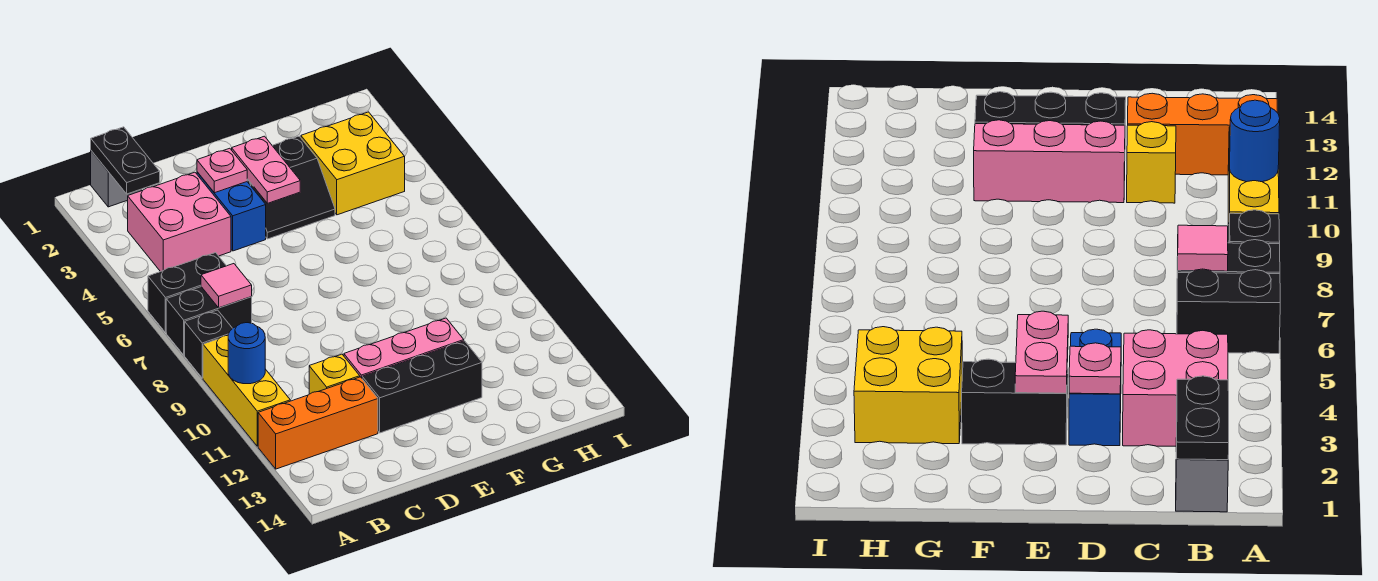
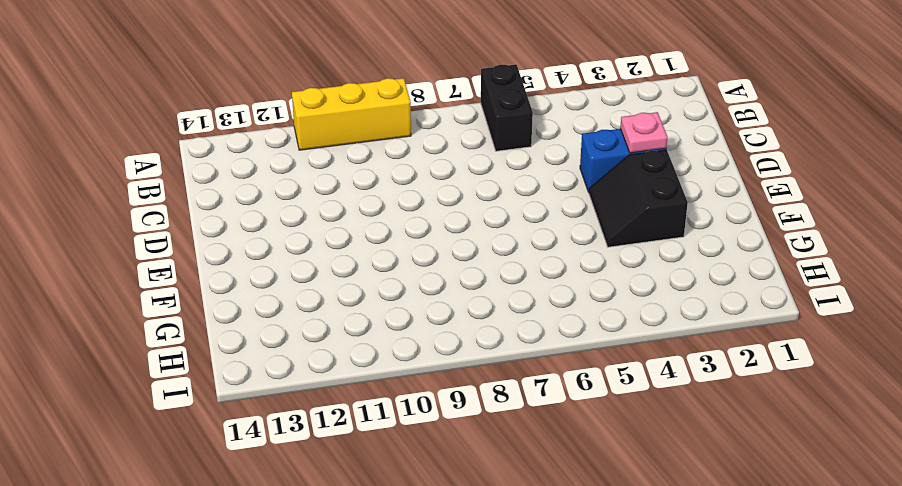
none -> black 1x2 brick [166,287,252,355]
none -> black 1x1 brick [185,310,233,378]
none -> orange 1x3 brick [258,377,378,469]

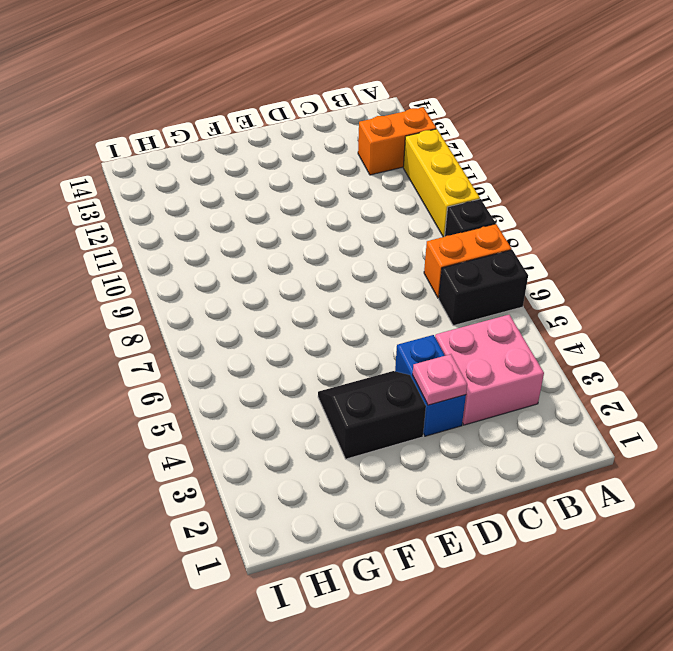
orange 1x2 brick [424,224,511,298] -> black 1x2 brick [166,287,252,355]
orange 1x2 brick [358,107,436,175] -> orange 1x3 brick [258,377,378,469]
none -> grey 1x1 brick [91,151,141,207]
none -> yellow 1x1 brick [309,354,360,394]
none -> pink 1x3 brick [344,318,464,378]

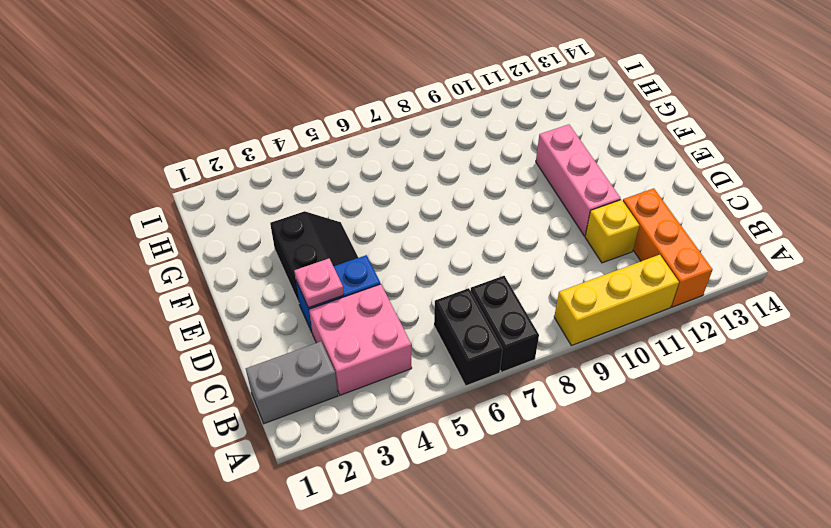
grey 1x2 brick [246,342,338,424] -> grey 1x1 brick [91,151,141,207]
none -> black 1x1 brick [185,310,233,378]
none -> black 1x3 brick [362,341,482,433]
none -> yellow 2x2 brick [301,112,405,215]

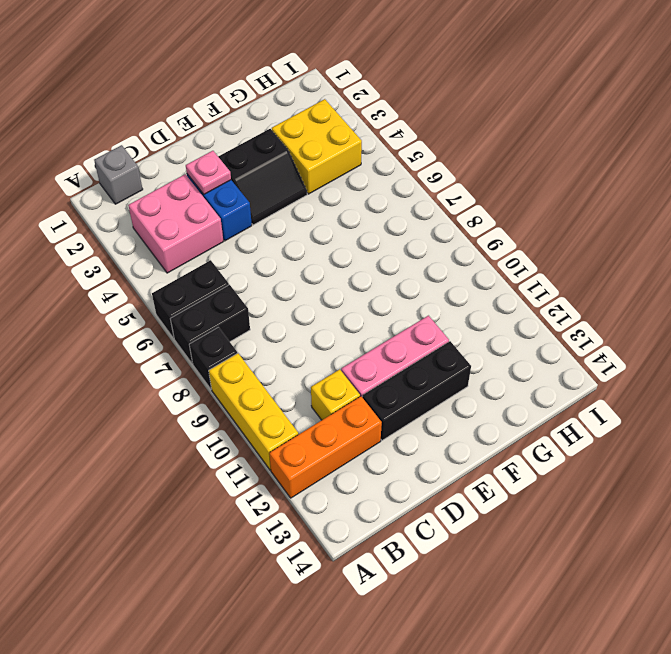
none -> blue 1x1 round brick [228,323,265,384]
none -> black 1x2 plate [91,127,160,194]
none -> pink 1x1 tile [201,264,252,308]

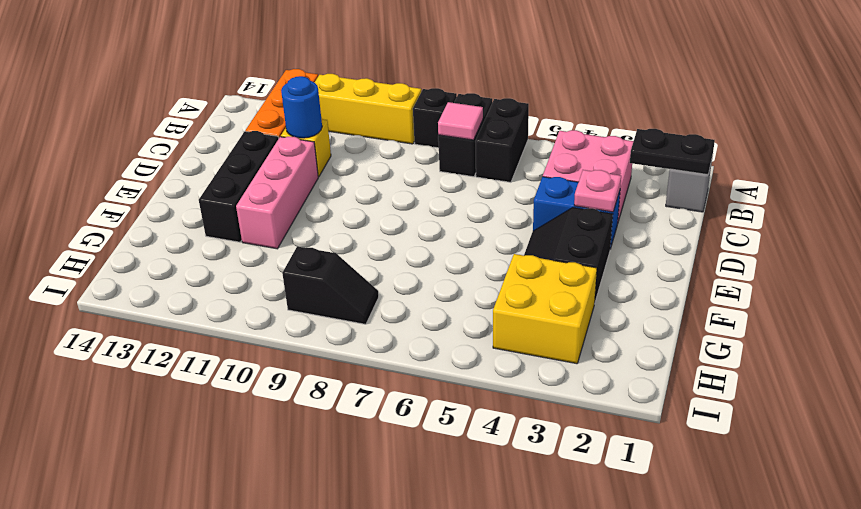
blue 1x1 round brick [281,76,322,138] -> blue 1x1 round brick moved to [228,323,265,384]
black 1x2 slope [282,247,379,324] -> none
none -> pink 1x2 plate [231,136,300,203]

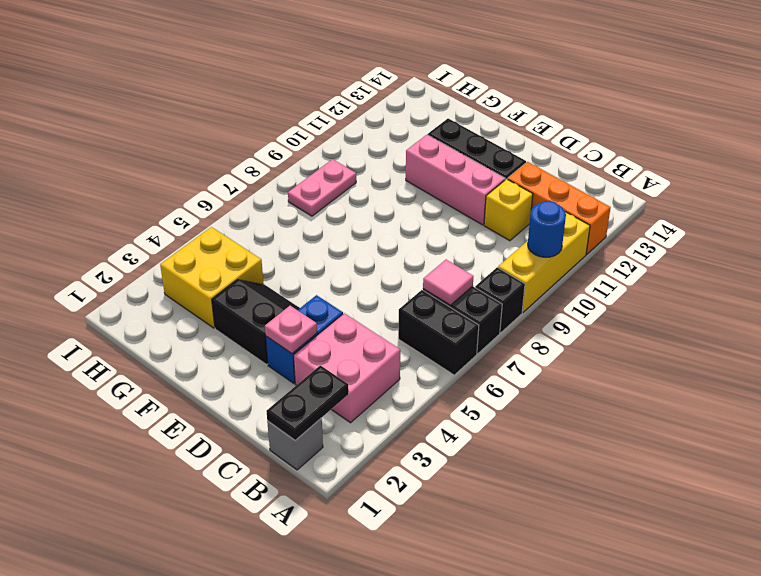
pink 1x2 plate [288,159,356,216] -> pink 1x2 plate moved to [231,136,300,203]

